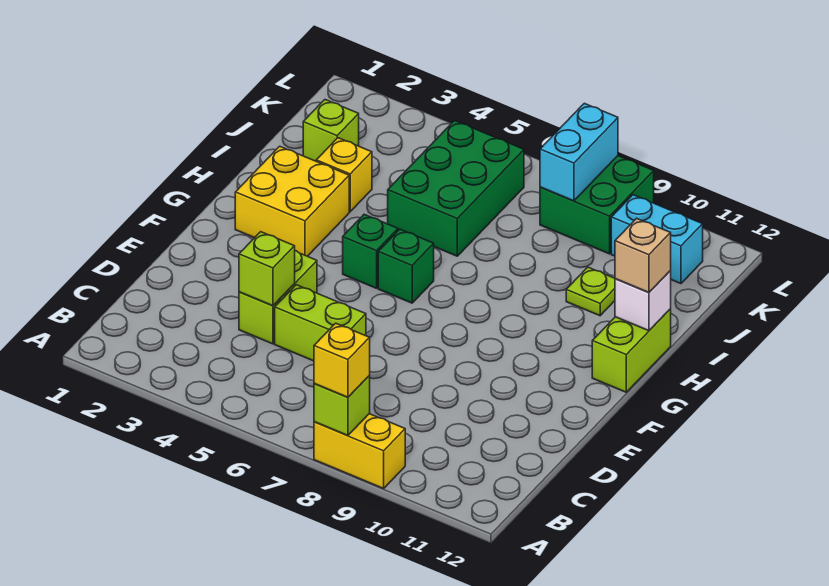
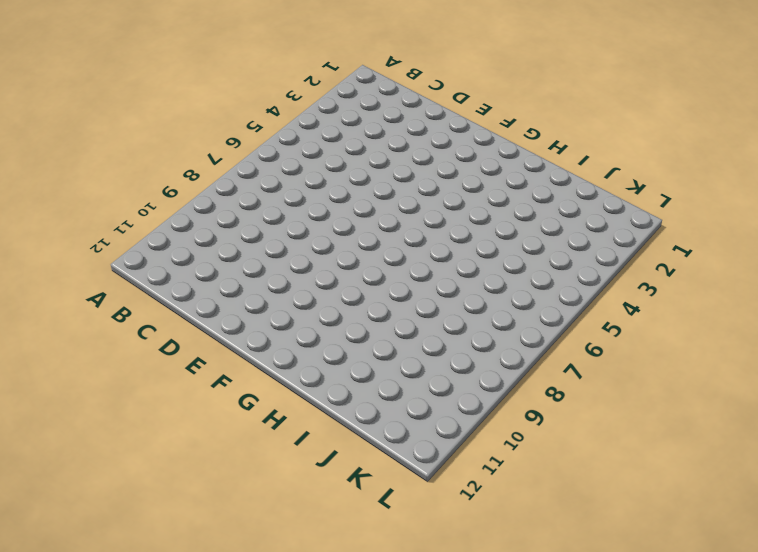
none -> yellow 1x2 brick [314,414,405,489]
none -> lime 1x2 brick [239,251,317,344]
none -> lime 1x2 brick [275,285,366,361]

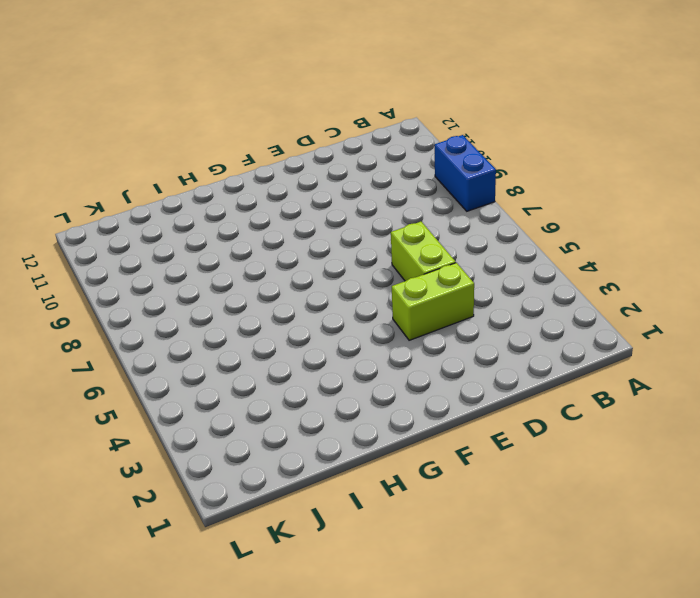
blue 1x2 brick [435,135,496,211] -> yellow 1x2 brick [314,414,405,489]
none -> yellow 2x2 brick [235,146,349,256]
none -> green 1x1 brick [343,214,398,288]
none -> green 1x1 brick [378,229,434,303]

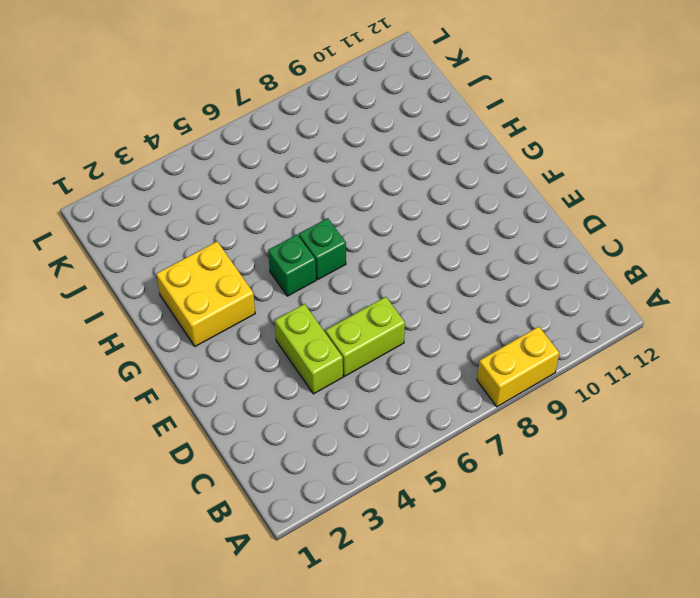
none -> lime 1x2 brick [592,309,671,392]
none -> yellow 1x1 brick [316,138,372,212]
none -> green 2x3 brick [388,121,524,256]

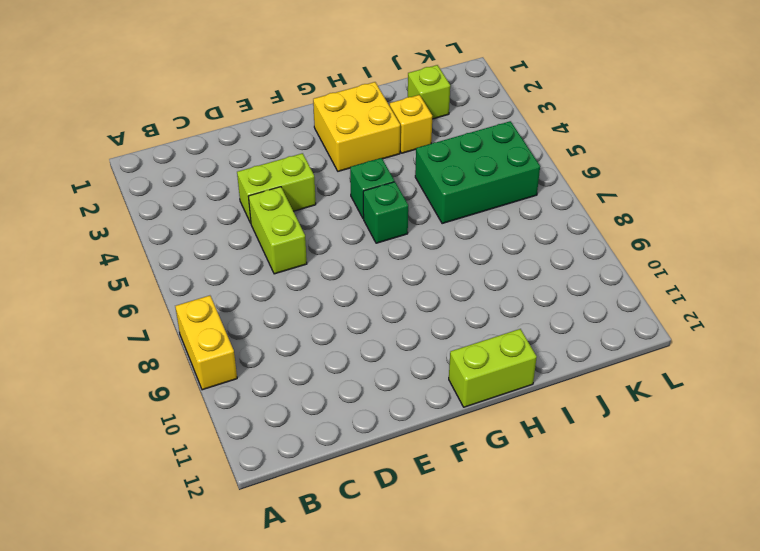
none -> lime 1x1 plate [566,267,615,316]
none -> green 2x2 brick [540,156,654,254]
none -> cyan 1x2 brick [611,195,703,284]

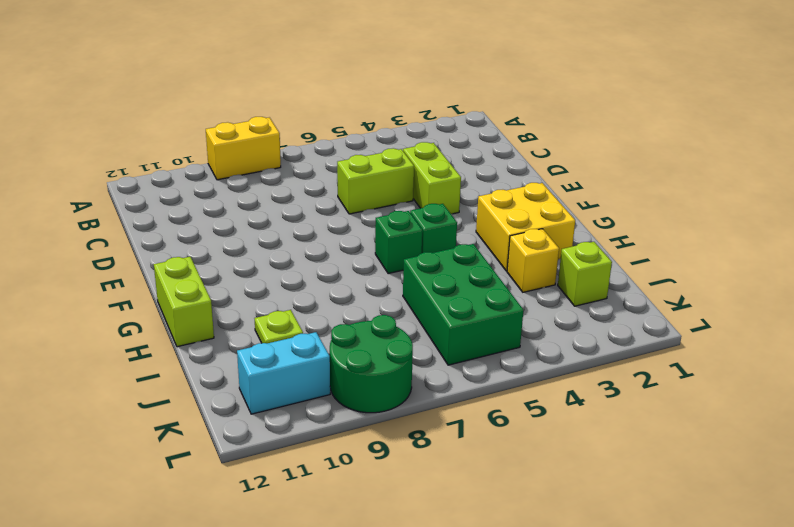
green 2x2 round brick [330,315,413,413] -> green 2x2 brick [540,156,654,254]
none -> lime 1x1 brick [314,376,370,435]
none -> lime 1x1 brick [239,232,295,306]
none -> white 1x1 brick [615,271,671,331]

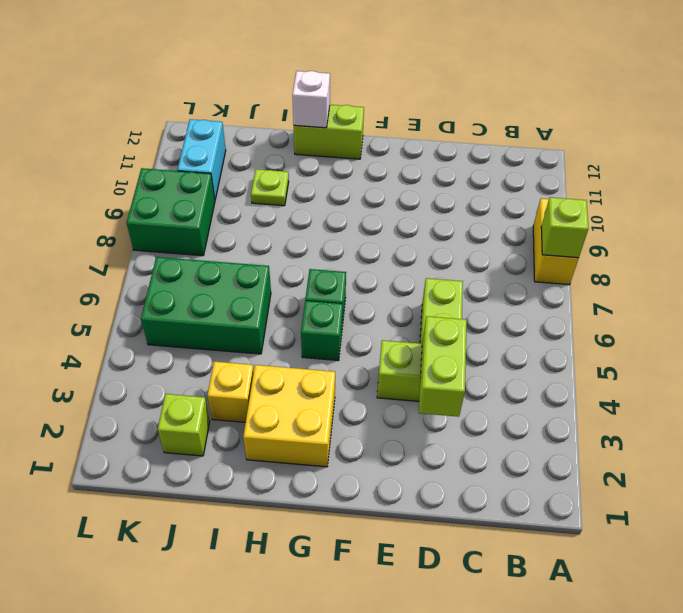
lime 1x2 brick [419,316,467,417] -> lime 1x1 brick [239,232,295,306]
none -> cyan 1x2 brick [540,103,618,201]
none -> yellow 1x1 brick [314,323,370,397]
none -> tan 1x1 brick [615,218,671,292]

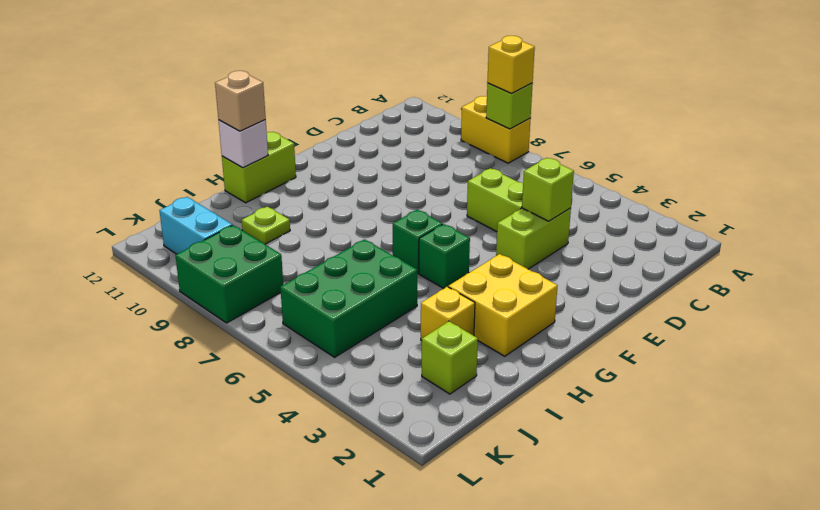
none -> cyan 1x2 brick [540,103,618,201]

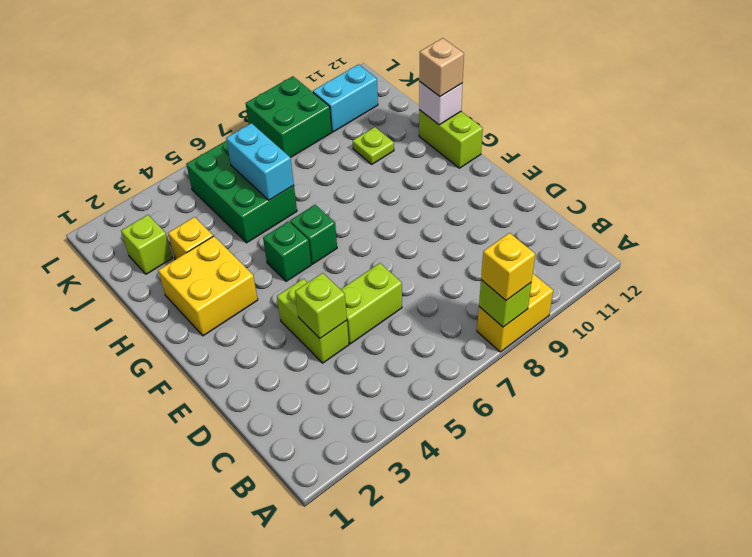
cyan 1x2 brick [226,123,294,200] -> cyan 1x2 brick moved to [540,103,618,201]

